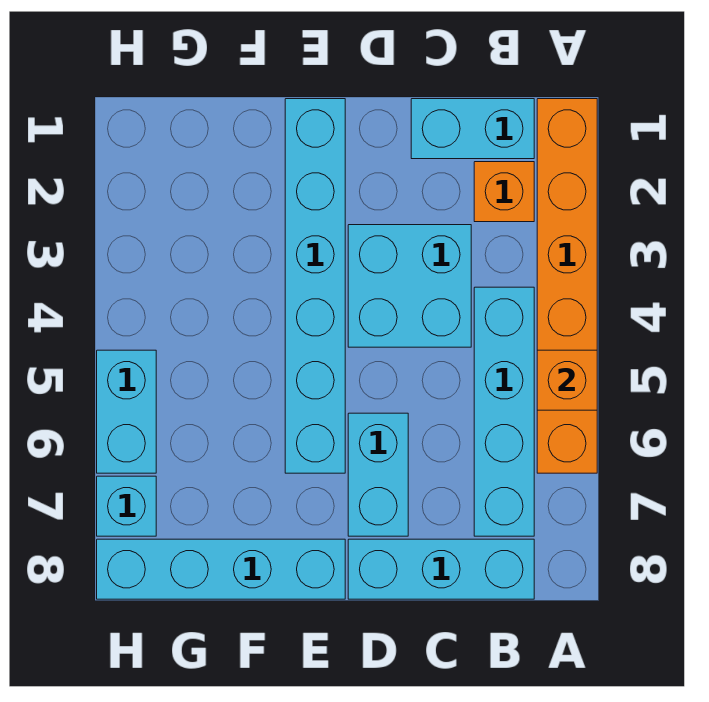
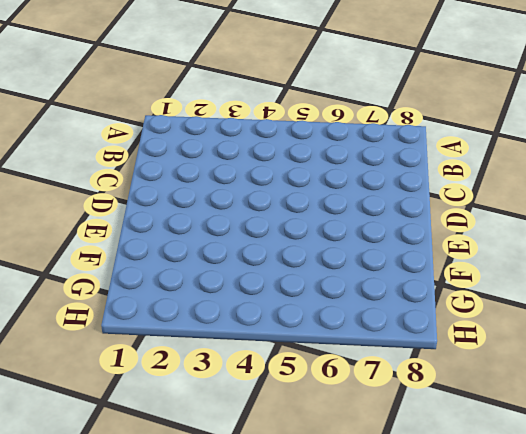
none -> orange 1x6 brick [537,99,597,473]
none -> cyan 1x2 brick [411,99,534,159]
none -> orange 1x1 brick [474,162,534,222]

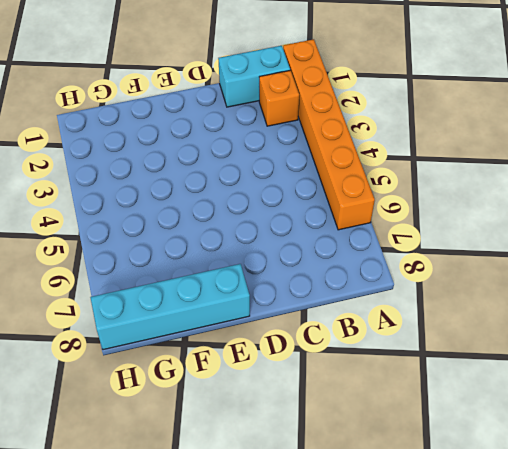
none -> cyan 1x4 brick [474,287,534,536]
none -> cyan 1x3 brick [348,539,534,599]
none -> cyan 2x2 brick [348,225,471,347]

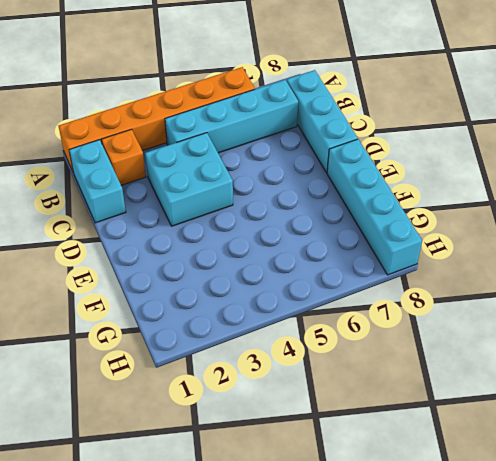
none -> cyan 1x2 brick [348,413,408,536]
none -> cyan 1x6 brick [285,99,345,473]
none -> cyan 1x2 brick [97,350,156,473]

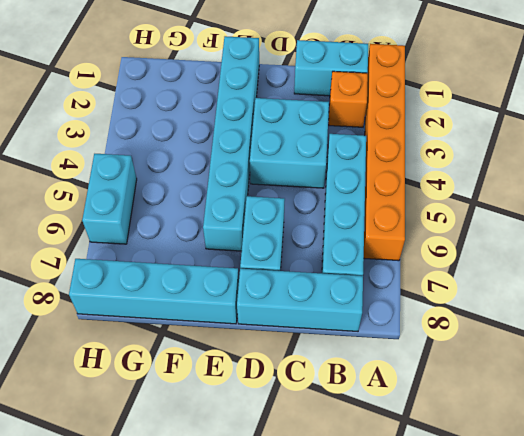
none -> cyan 1x1 brick [97,476,156,536]
none -> orange 1x1 brick [537,350,597,410]

